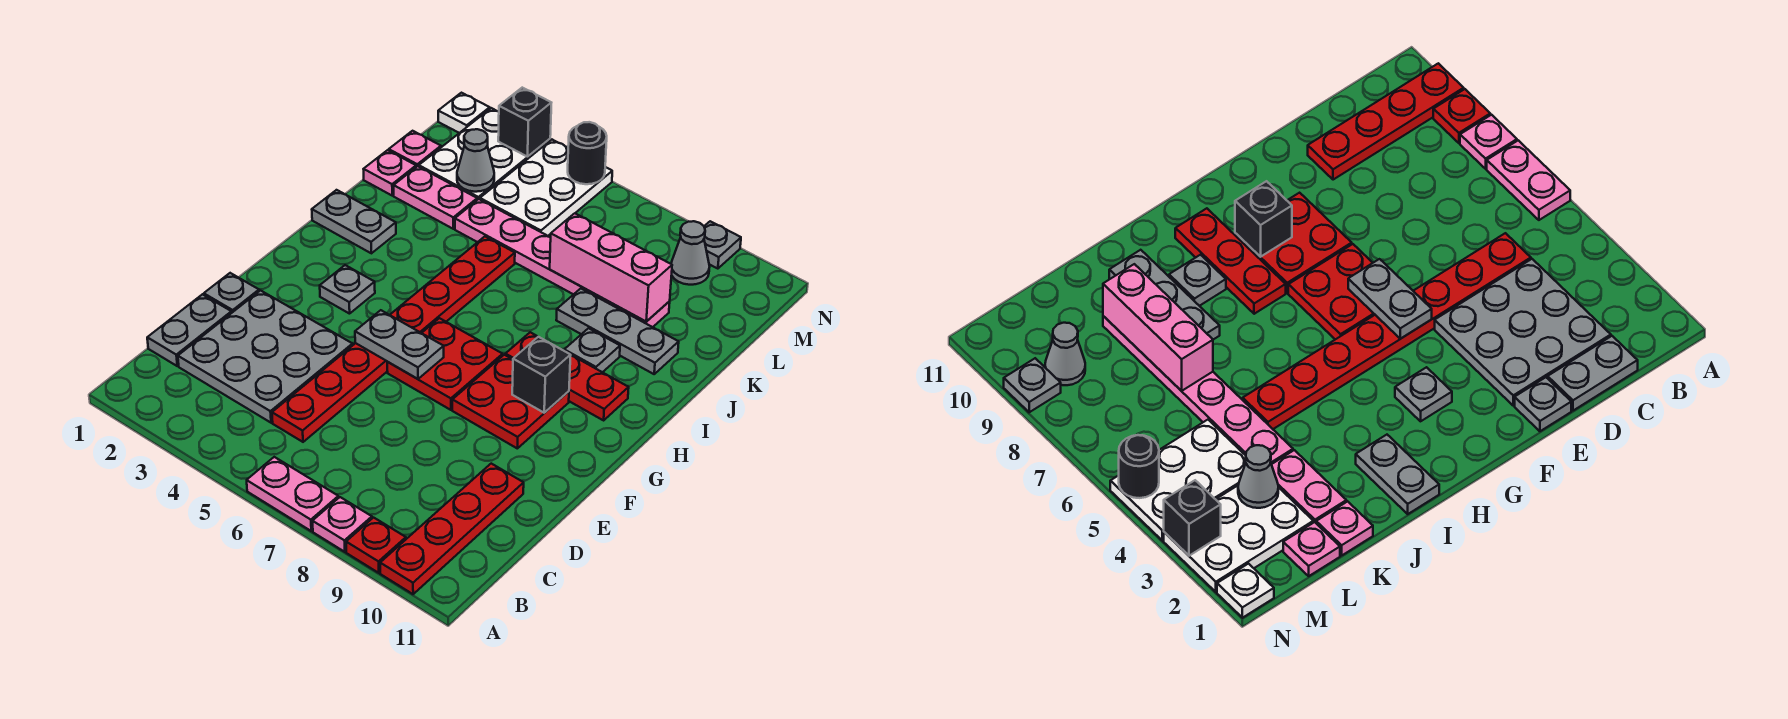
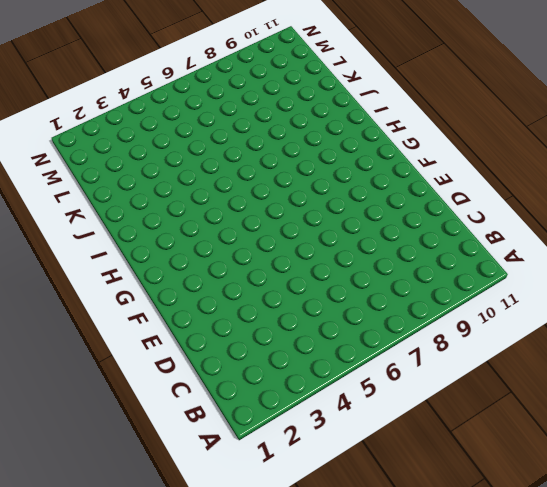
none -> pink 1x2 plate [247,457,338,531]
none -> pink 1x1 plate [313,497,372,552]
none -> red 1x1 plate [346,518,406,573]
none -> red 1x4 plate [380,464,524,594]

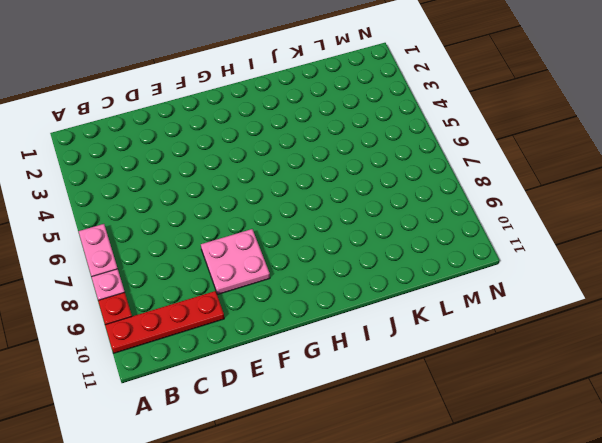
pink 2x2 plate [201,229,270,295] -> red 2x2 plate [452,355,569,448]
none -> grey 1x2 plate [147,294,232,366]
none -> grey 3x3 plate [178,291,353,423]
none -> red 1x8 plate [272,237,515,442]
none -> grey 1x1 plate [204,273,259,312]

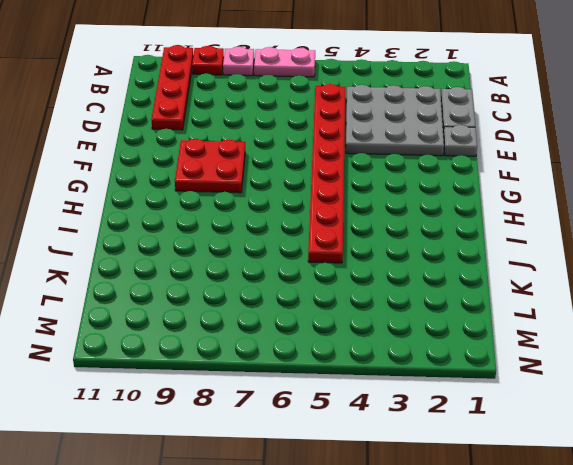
none -> red 2x2 plate [387,318,503,410]
none -> grey 1x1 plate [320,265,375,314]
none -> red 1x3 plate [505,332,629,420]
none -> grey 1x2 plate [312,190,396,253]

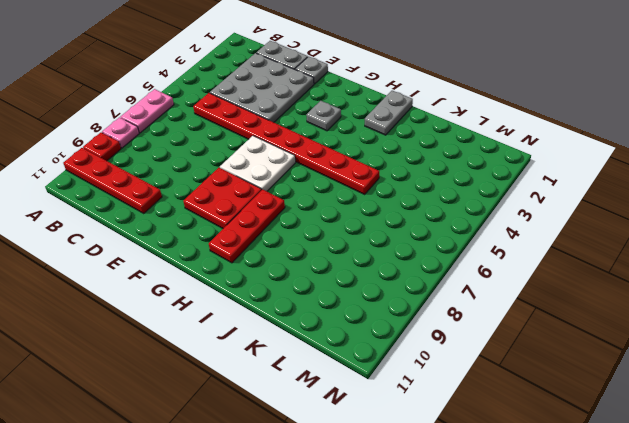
white 2x2 plate [220,136,296,191] -> red 2x2 plate [387,318,503,410]
none -> grey 1x1 plate [564,328,620,372]
none -> grey 1x3 plate [556,289,679,374]
none -> pink 1x1 plate [364,150,416,195]
none -> pink 1x2 plate [394,166,477,229]

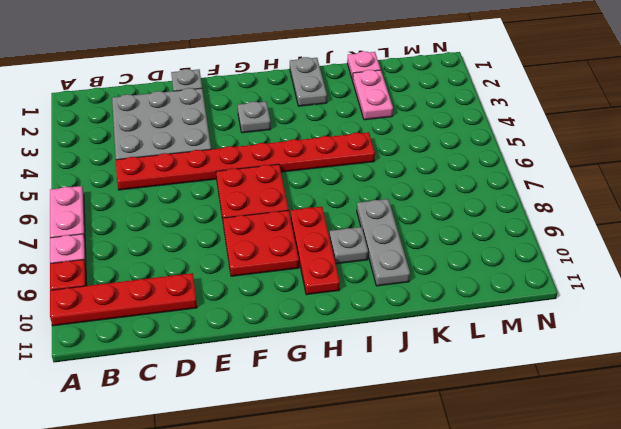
none -> grey 1x2 plate [147,294,232,366]
none -> pink 1x6 plate [455,199,670,327]
none -> pink 1x1 plate [389,131,441,167]
none -> white 2x3 plate [419,108,550,200]

